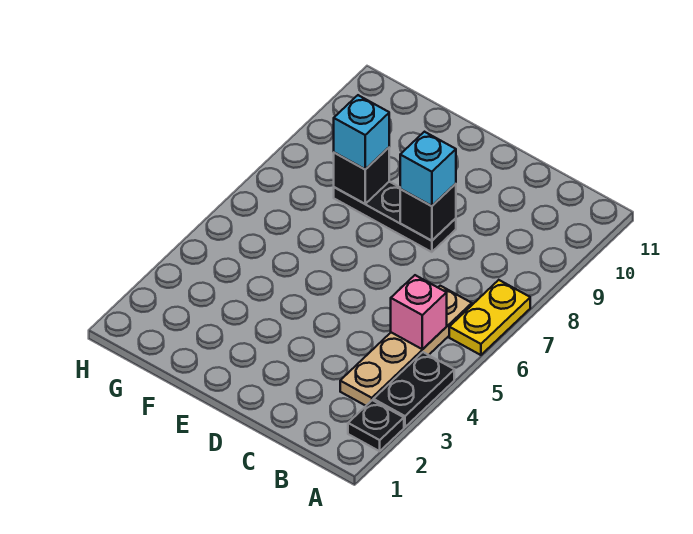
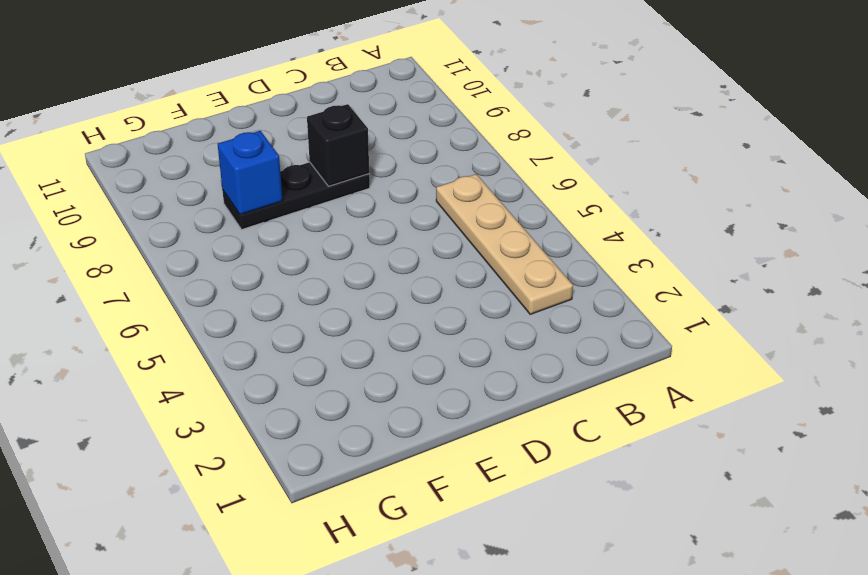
blue 1x1 brick [218,131,283,215] -> black 1x1 brick [334,148,389,204]
none -> black 1x1 plate [348,400,404,451]
none -> black 1x2 plate [373,352,454,427]

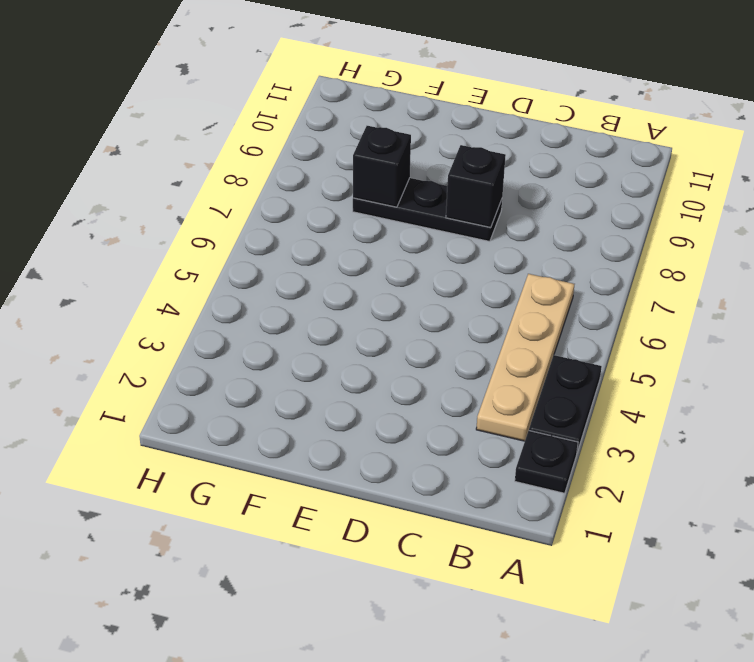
none -> yellow 1x2 plate [449,280,530,355]
none -> pink 1x1 brick [391,275,447,349]

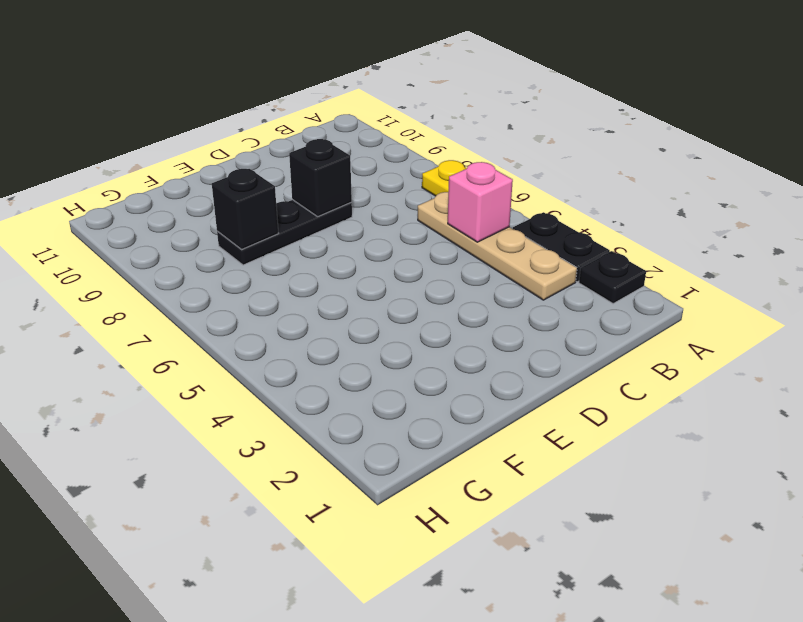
none -> cyan 1x1 brick [400,132,456,206]
none -> cyan 1x1 brick [334,95,389,169]

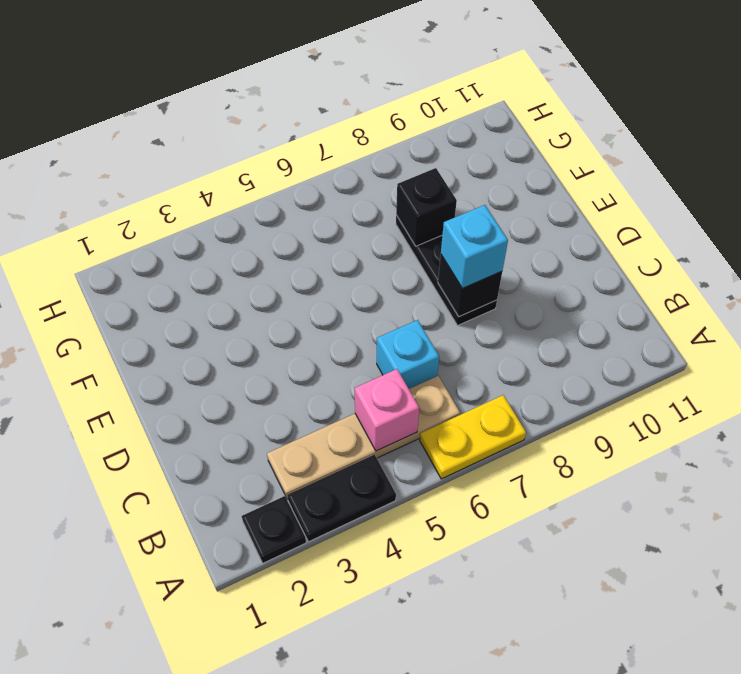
cyan 1x1 brick [377,320,439,389] -> cyan 1x1 brick moved to [334,95,389,169]

